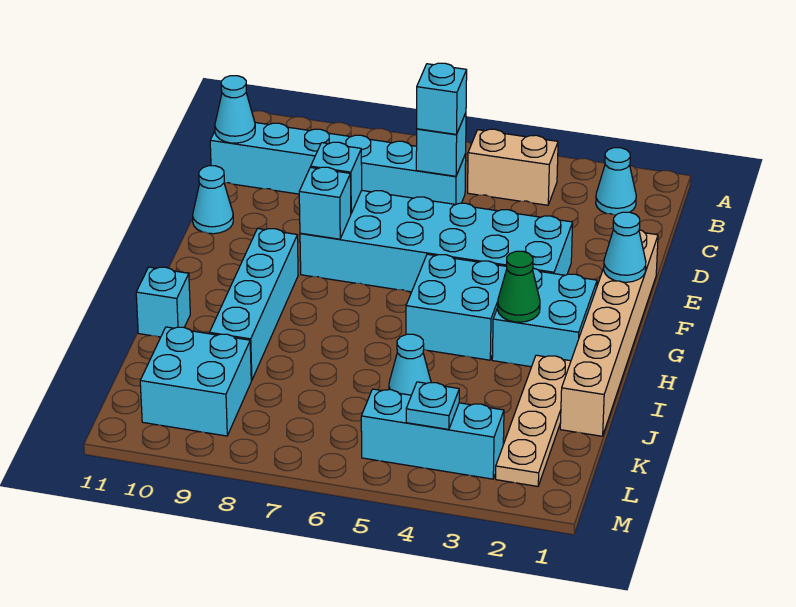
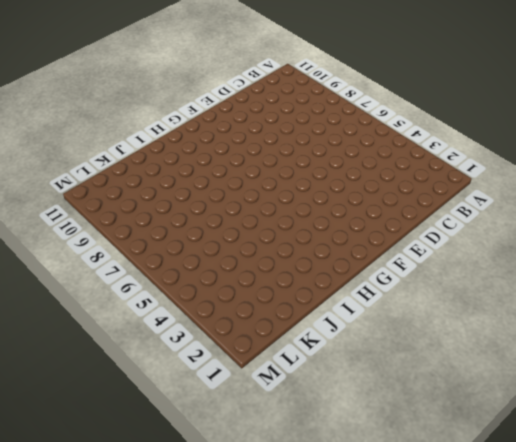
none -> cyan 1x1 cone [596,148,636,215]
none -> tan 1x2 brick [468,129,558,205]
none -> cyan 1x6 brick [210,123,466,204]

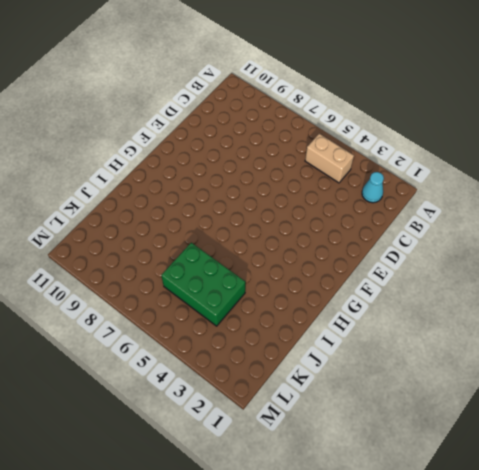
green 2x3 brick [161,243,245,326] -> cyan 1x1 cone [389,334,431,395]
none -> cyan 1x6 brick [210,123,466,204]
none -> tan 1x6 brick [560,230,658,436]
none -> cyan 2x6 brick [300,190,573,292]

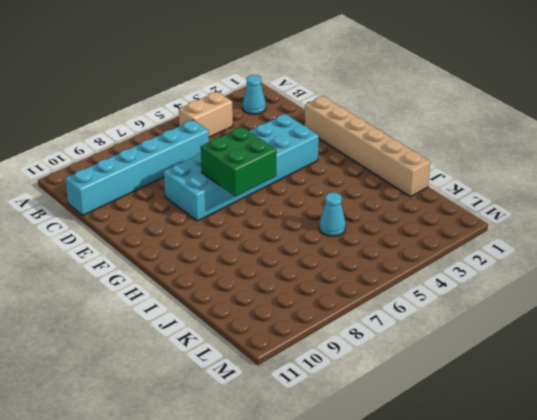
green 2x2 brick [201,127,276,196] -> none
none -> cyan 1x1 cone [193,166,233,234]
none -> cyan 2x2 brick [492,268,597,367]
none -> cyan 2x2 brick [406,254,507,360]

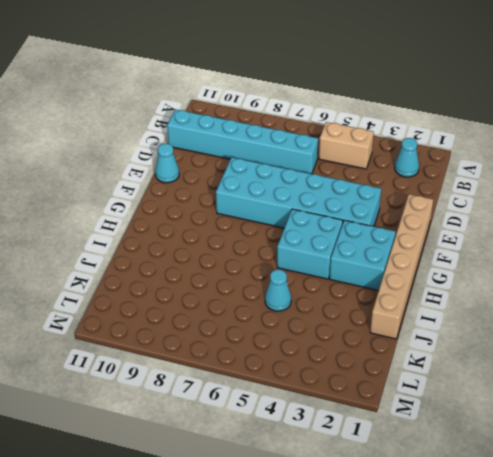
none -> cyan 1x4 brick [210,228,298,380]
none -> tan 1x4 plate [496,355,571,486]
none -> cyan 1x1 brick [136,267,190,337]

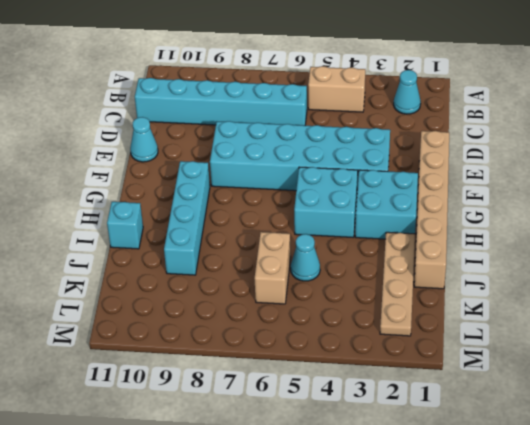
tan 1x2 brick [254,232,291,304] -> none
none -> cyan 2x2 brick [140,327,251,436]
none -> cyan 1x3 brick [361,389,504,479]
none -> cyan 1x1 brick [416,113,466,176]

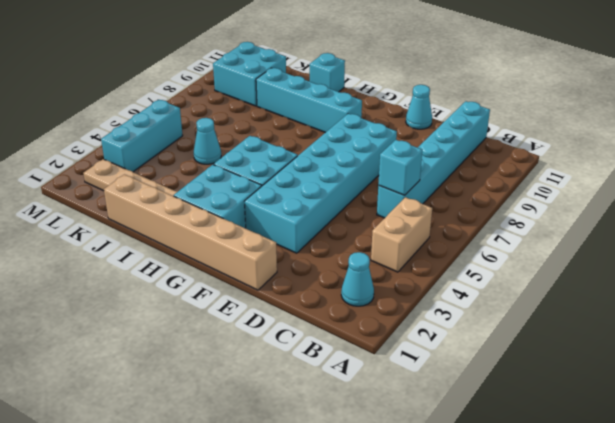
none -> cyan 1x1 cone [215,76,255,143]
none -> cyan 1x1 brick [311,142,362,213]
none -> cyan 1x1 cone [604,212,646,282]

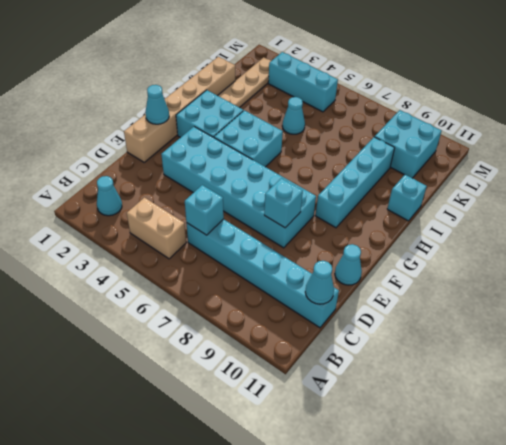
none -> cyan 1x1 brick [299,167,351,239]
none -> green 1x1 cone [498,251,540,322]
none -> cyan 1x1 plate [406,382,459,429]

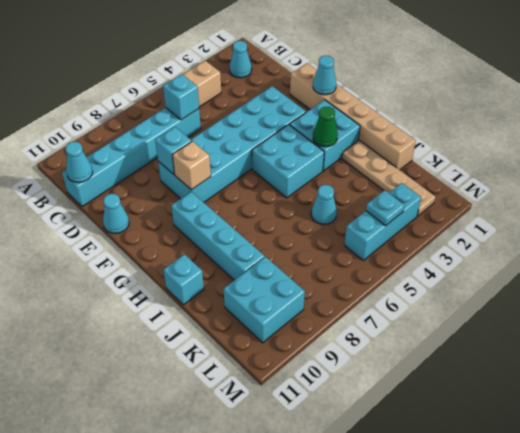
tan 1x1 brick [173,141,211,190] -> cyan 1x1 brick [299,167,351,239]
none -> cyan 1x1 brick [417,63,467,135]

